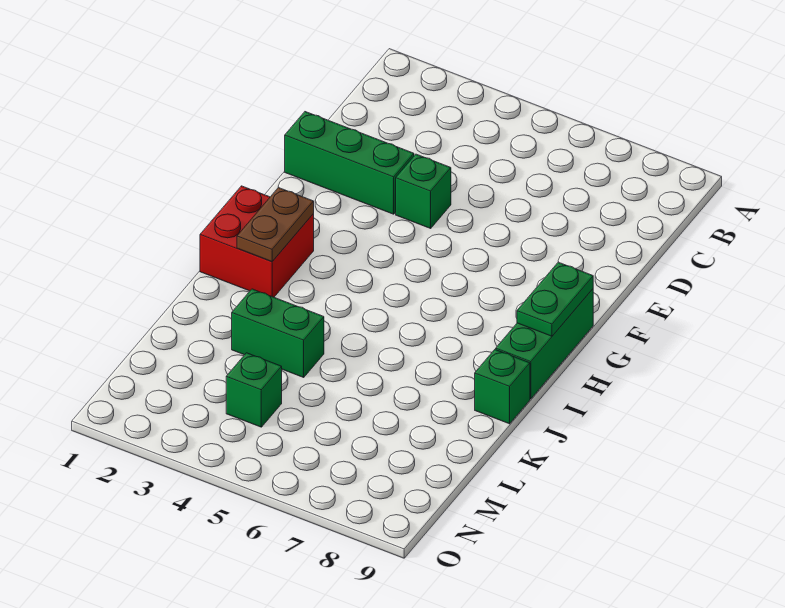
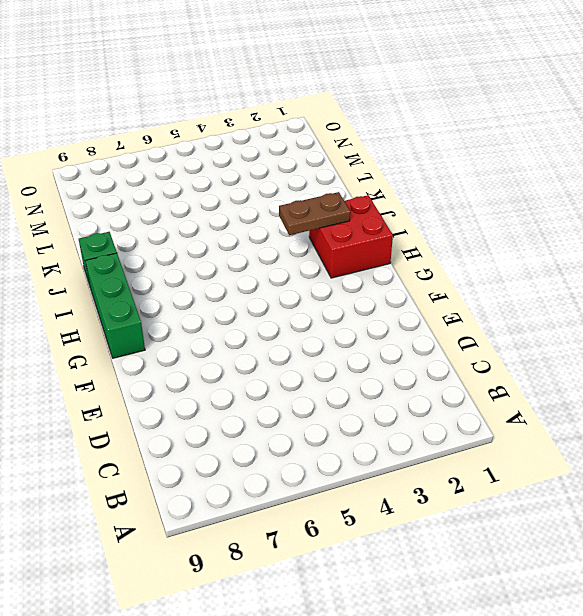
brown 1x2 plate [279,192,350,235] -> brown 1x2 plate turned to [237,188,314,261]
none -> green 1x3 brick [285,112,414,214]
none -> green 1x1 brick [396,154,451,228]

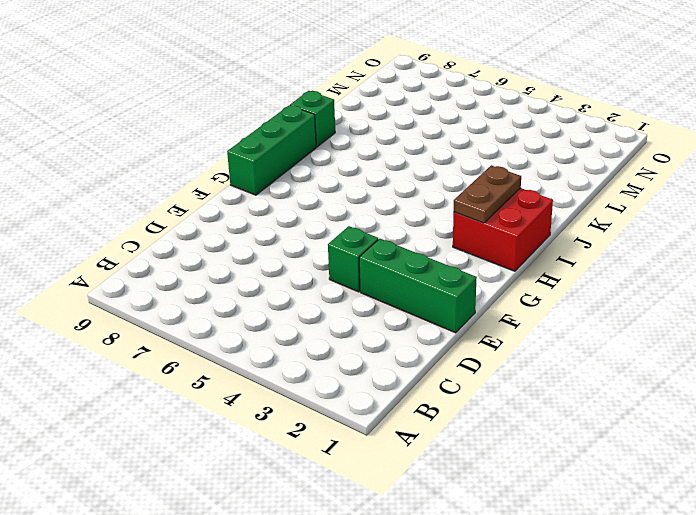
none -> green 1x2 brick [232,289,324,377]
none -> green 1x1 brick [226,353,282,427]

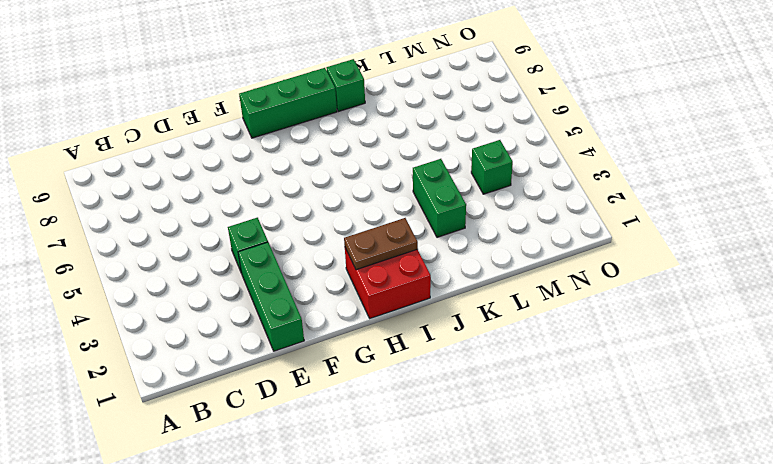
none -> green 1x2 plate [517,262,593,336]

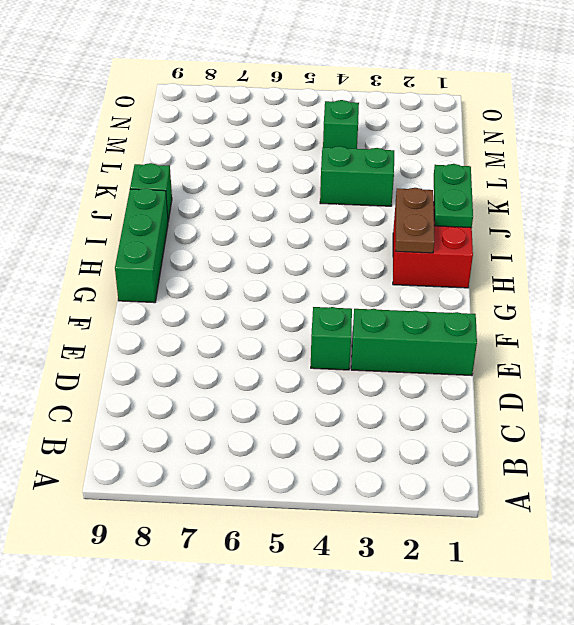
green 1x2 plate [434,164,473,228] -> green 1x2 plate moved to [517,262,593,336]

